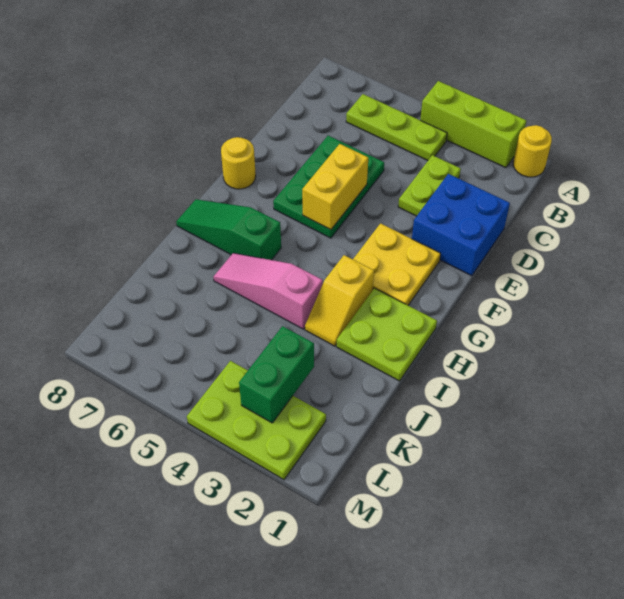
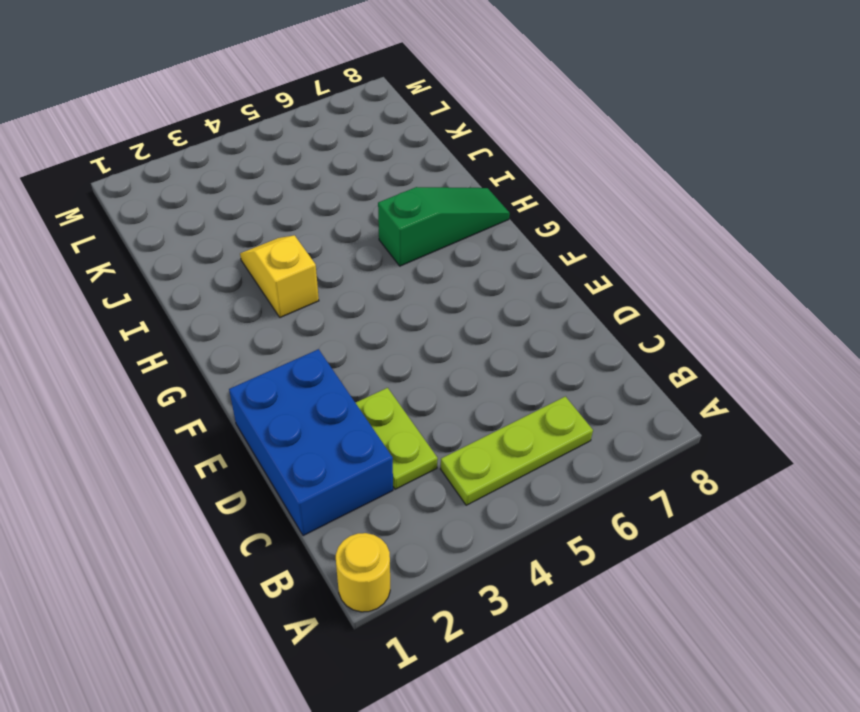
blue 2x3 brick [229,349,393,536] -> blue 2x2 brick [412,174,510,276]
none -> lime 1x3 brick [420,81,526,168]
none -> green 2x3 plate [273,136,384,238]
none -> yellow 2x2 plate [353,223,441,305]

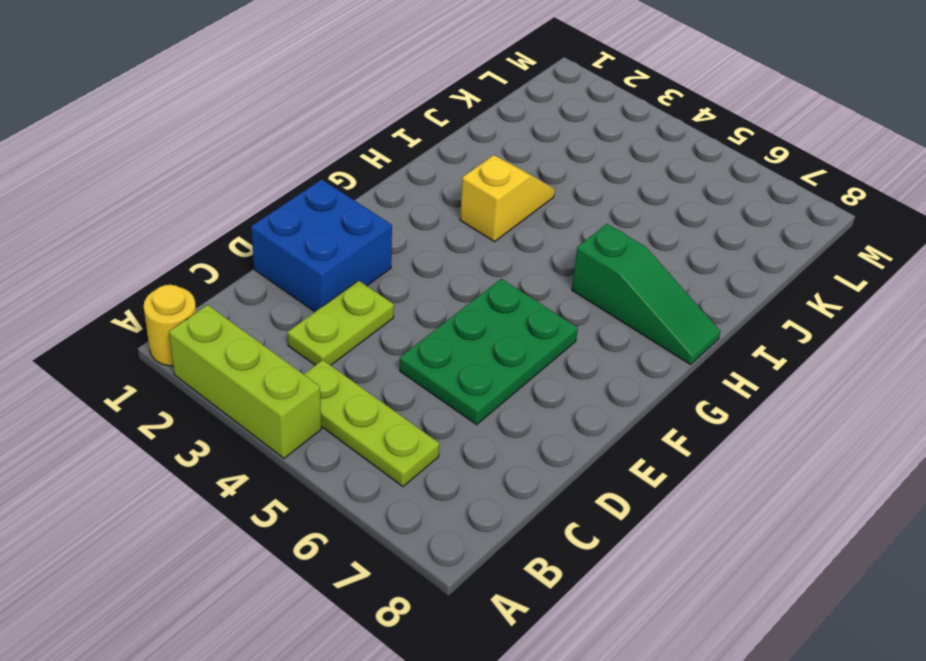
none -> yellow 2x2 plate [353,223,441,305]
none -> yellow 1x1 round brick [221,137,256,189]
none -> lime 2x2 plate [336,288,437,381]

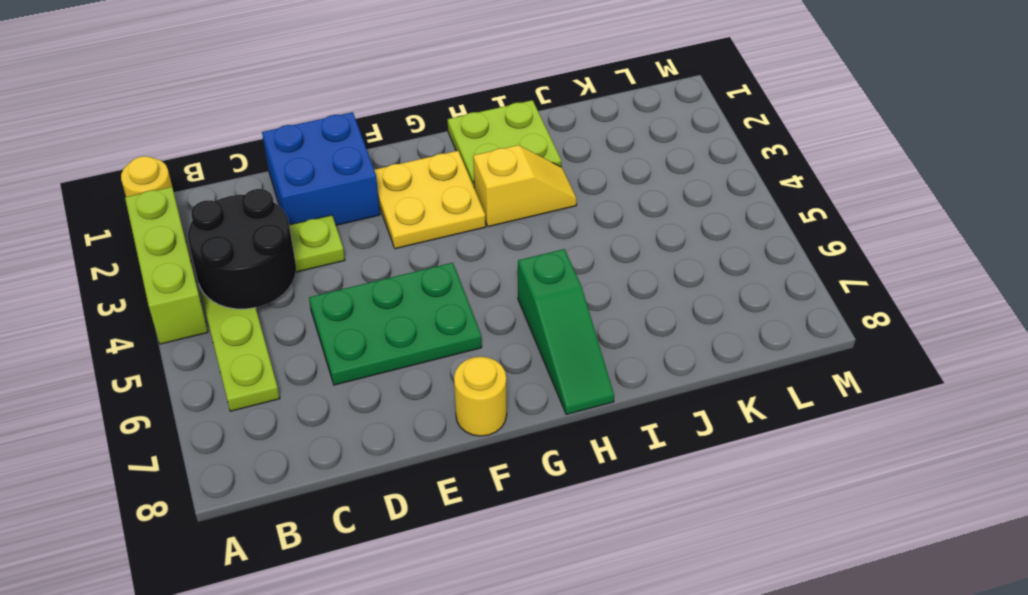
black 2x2 round brick [188,189,296,309] -> none
none -> pink 1x3 slope [214,253,323,329]
none -> lime 2x3 plate [187,361,326,480]
none -> yellow 1x2 brick [302,144,368,230]

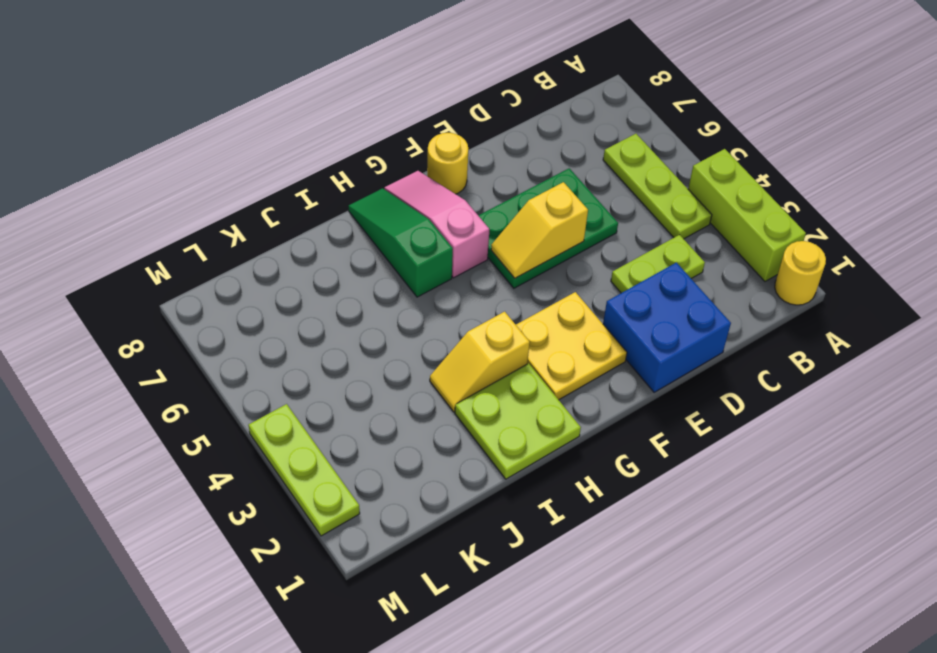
yellow 1x2 slope [491,182,588,278] -> yellow 1x2 brick [302,144,368,230]
pink 1x3 slope [384,171,490,278] -> pink 1x3 slope moved to [214,253,323,329]
lime 1x3 plate [249,404,360,536] -> lime 2x3 plate [187,361,326,480]
none -> green 1x2 brick [239,326,314,423]

